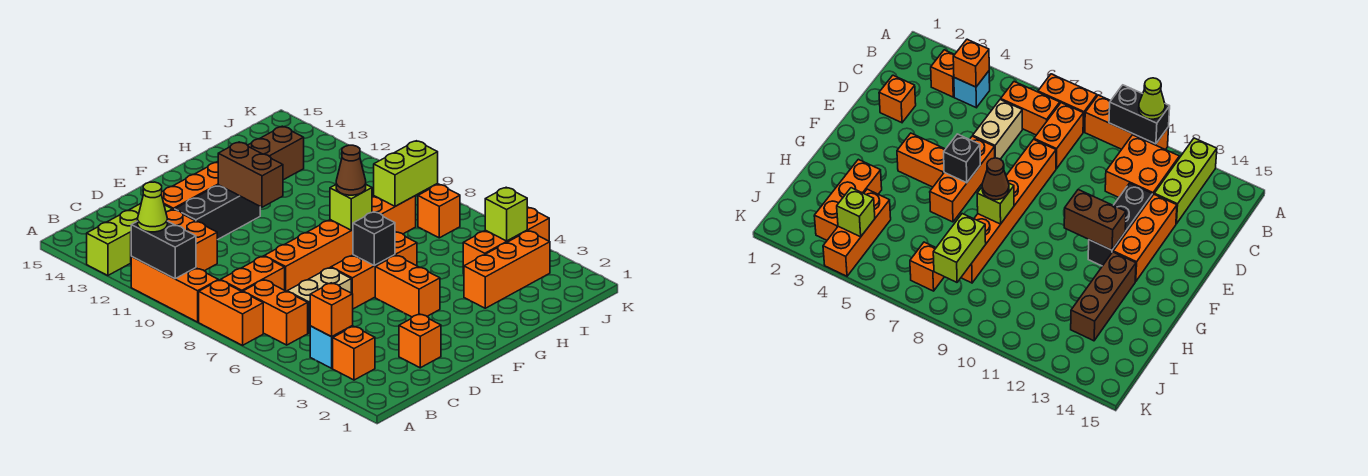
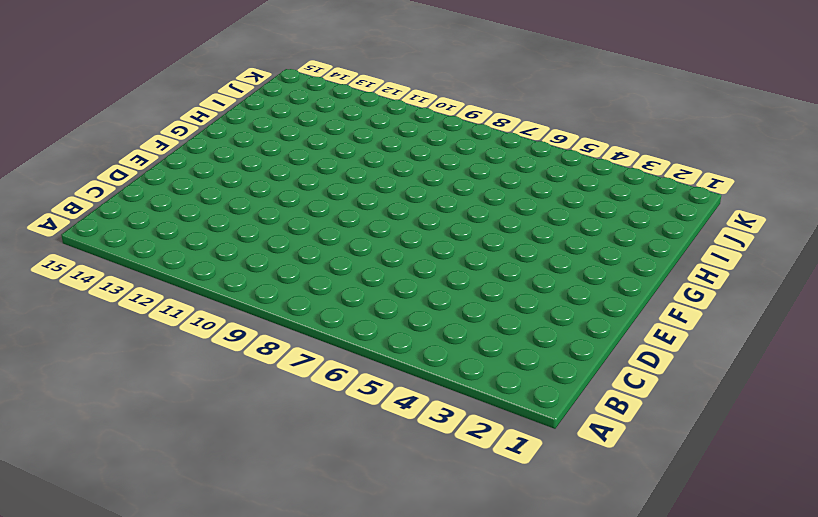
none -> orange 1x2 brick [199,280,263,345]
none -> orange 1x3 brick [131,257,218,322]
none -> lime 1x3 brick [87,204,172,276]

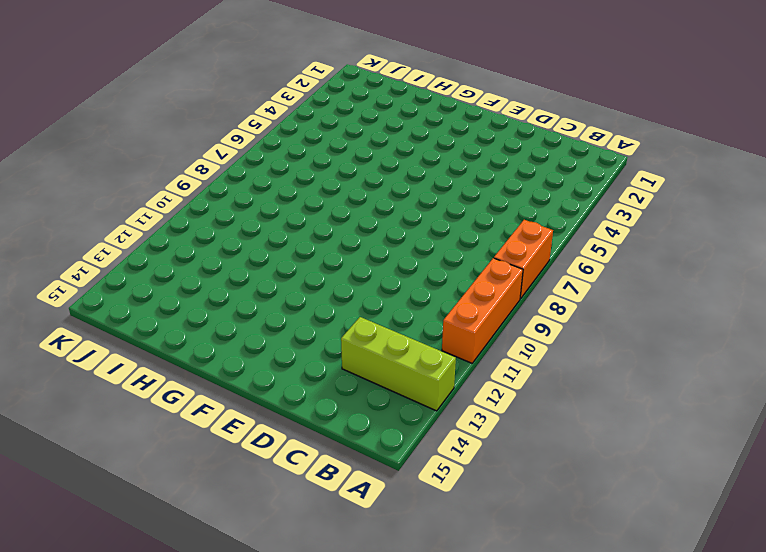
none -> orange 1x1 brick [333,326,375,380]
none -> cyan 1x1 brick [310,326,353,368]
none -> orange 1x2 brick [243,280,308,345]

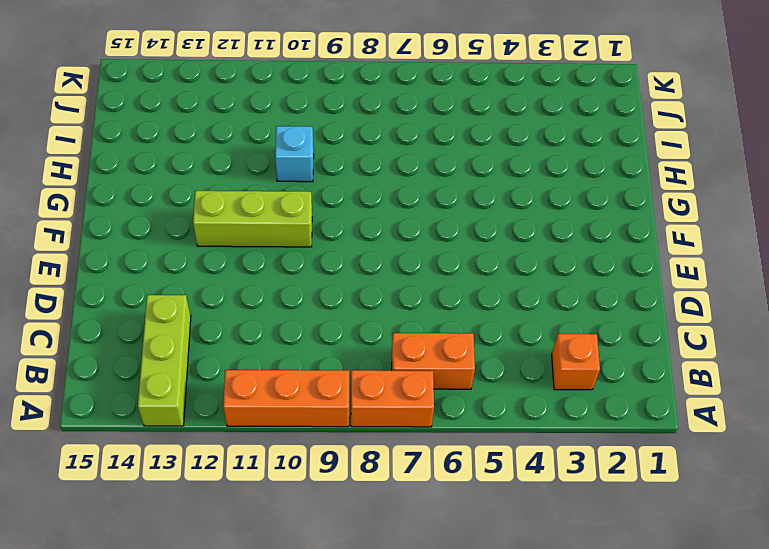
lime 1x3 brick [193,191,312,247] -> black 1x3 brick [175,185,260,240]
cyan 1x1 brick [275,126,314,182] -> cyan 1x1 brick moved to [310,326,353,368]
none -> orange 1x2 brick [221,256,285,292]
none -> orange 2x2 brick [131,210,217,271]
none -> tan 1x2 brick [287,268,351,333]

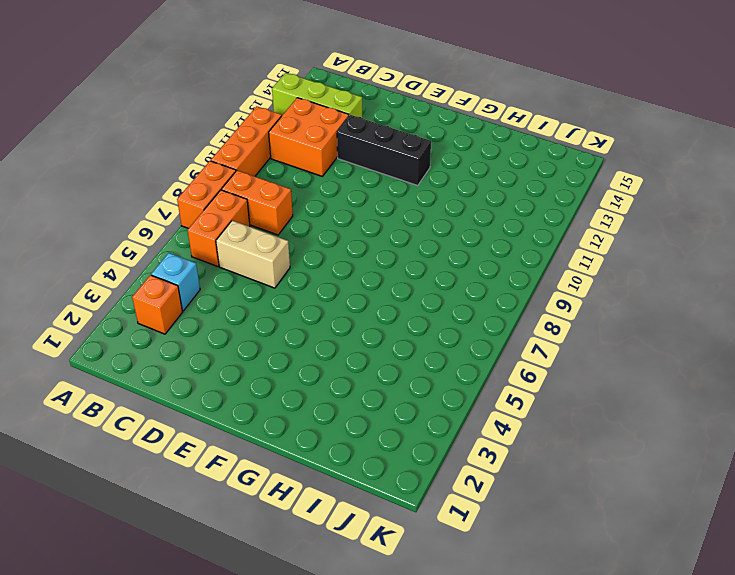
none -> orange 1x1 brick [399,314,441,368]
none -> orange 1x6 brick [264,196,416,291]
none -> orange 1x3 brick [161,162,218,210]

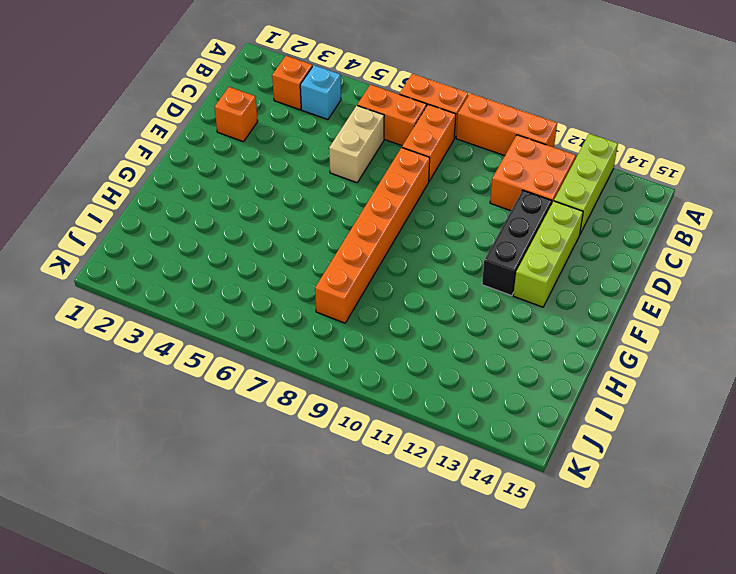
lime 1x3 brick [513,201,583,307] -> orange 1x3 brick [161,162,218,210]
none -> orange 1x3 brick [331,232,417,309]
none -> orange 1x2 brick [375,255,440,317]
none -> brown 1x3 brick [248,126,304,180]

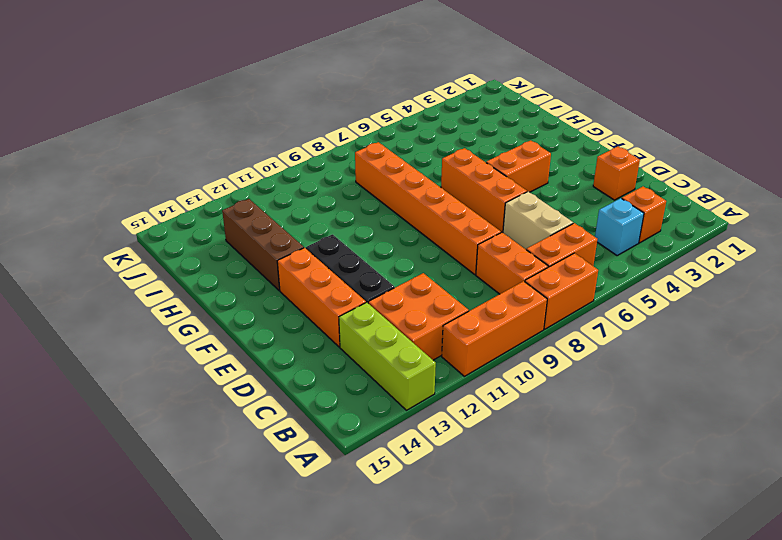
none -> orange 1x3 brick [464,231,550,308]
none -> orange 1x3 brick [463,207,549,274]
none -> orange 1x1 brick [418,184,460,238]

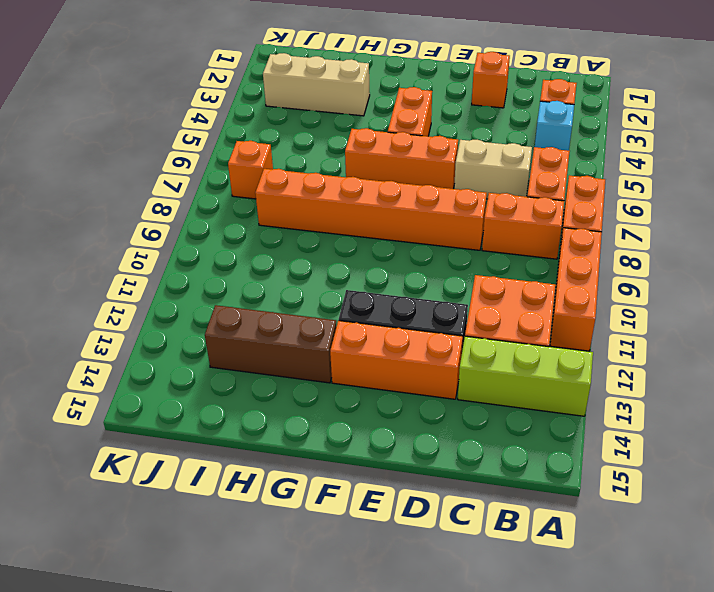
tan 1x3 brick [263,53,370,116] -> orange 1x3 brick [464,231,550,308]
none -> orange 1x3 brick [463,207,549,274]
none -> black 1x2 brick [131,221,196,279]
none -> orange 1x1 brick [310,283,353,337]

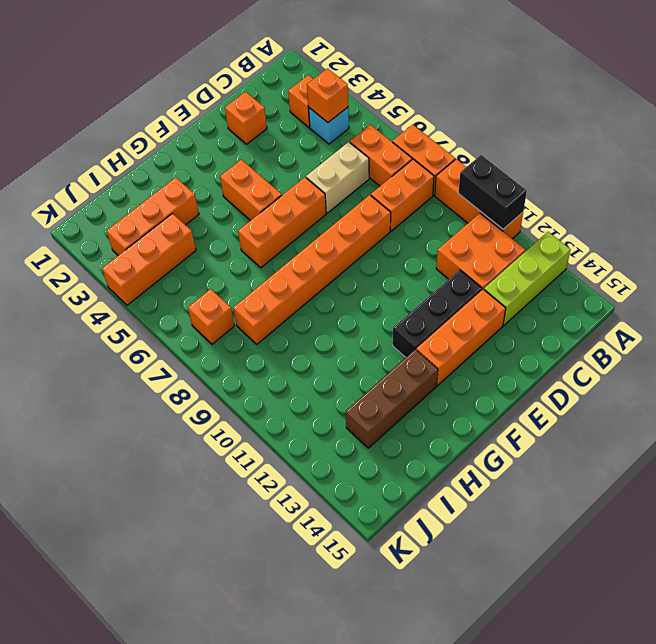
none -> black 1x1 brick [353,212,395,266]
none -> brown 1x2 brick [218,142,283,207]
none -> lime 1x1 brick [330,185,372,230]

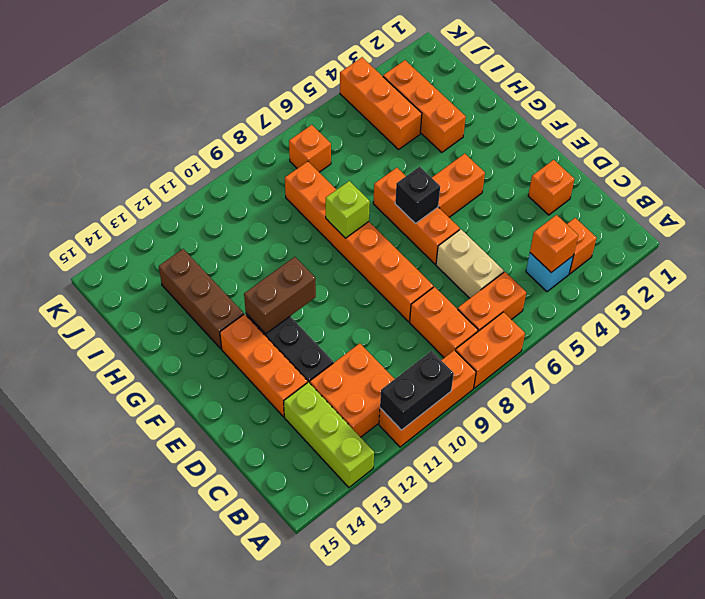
none -> lime 1x2 brick [374,141,438,206]
none -> lime 1x1 brick [485,187,527,241]
none -> lime 1x1 cone [138,182,167,232]

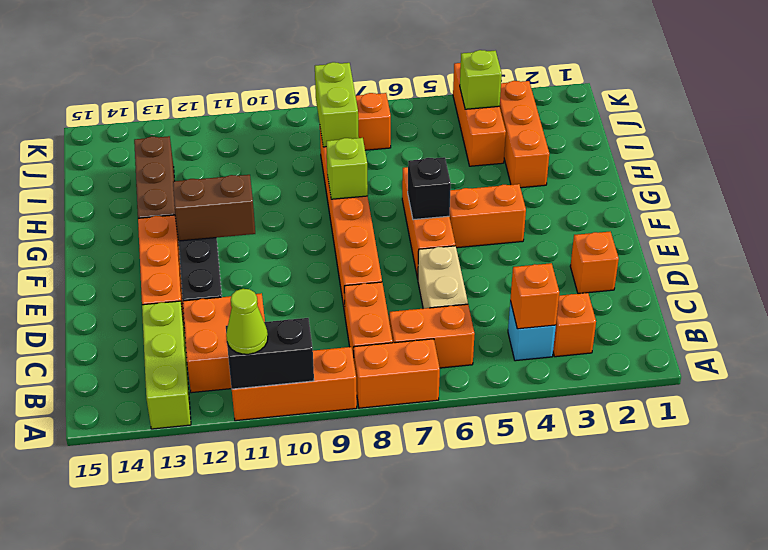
none -> brown 1x1 cone [336,145,366,195]

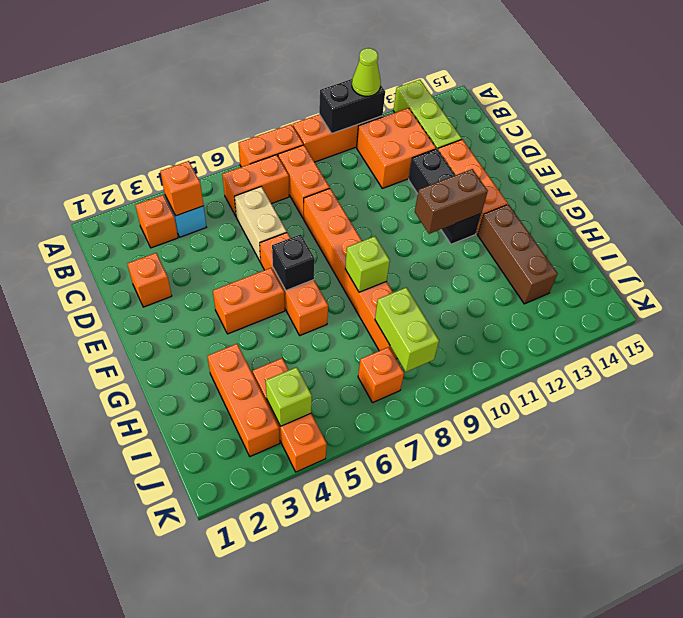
none -> brown 1x1 cone [336,145,366,195]

